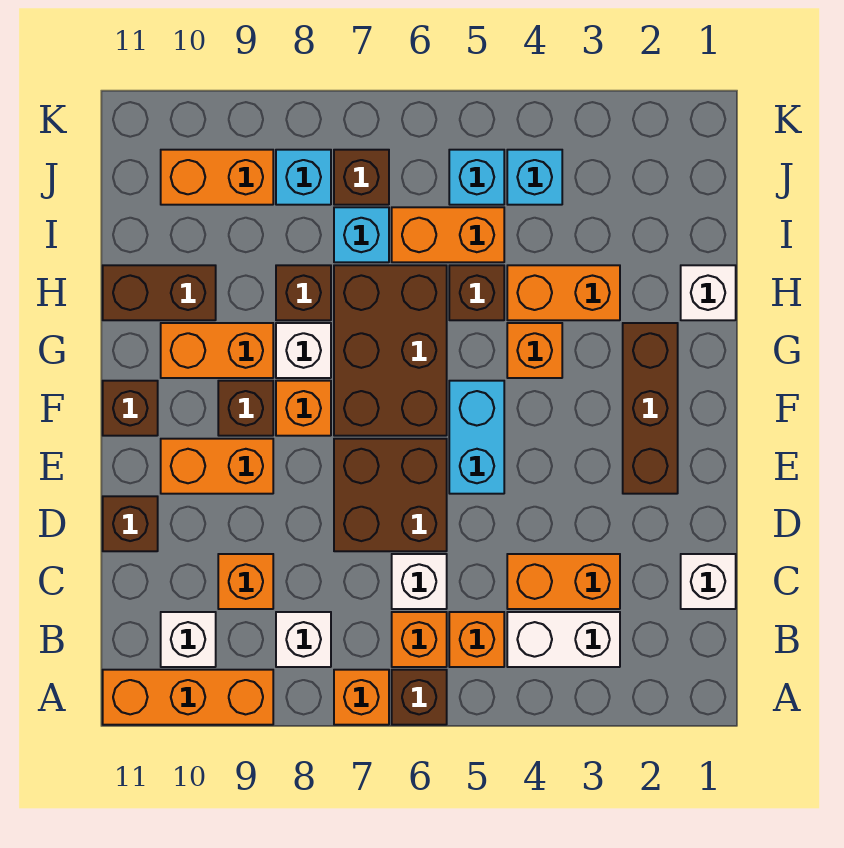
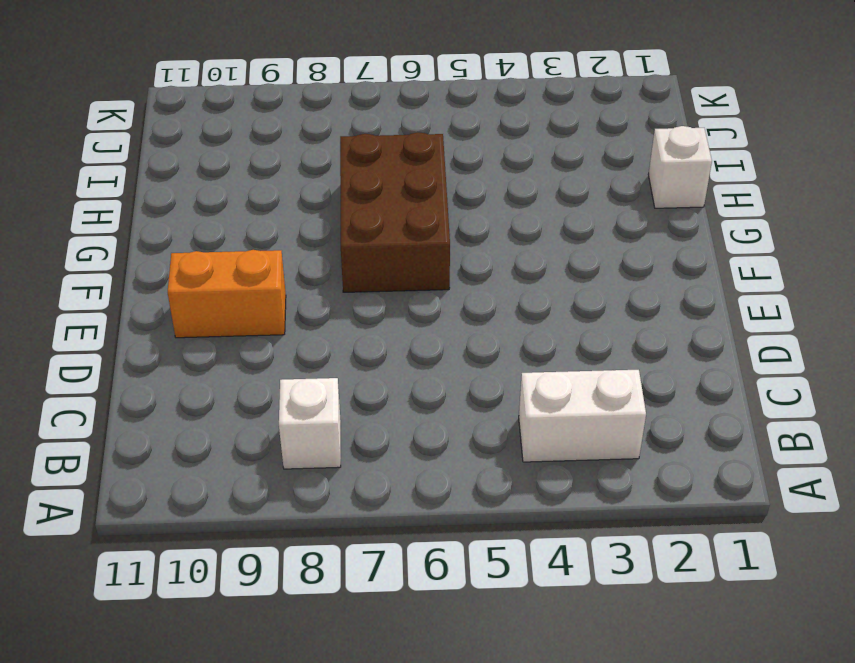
none -> brown 1x1 brick [392,670,447,725]
none -> orange 1x1 brick [334,670,389,725]
none -> orange 1x3 brick [103,670,273,725]
none -> orange 1x1 brick [449,612,504,667]

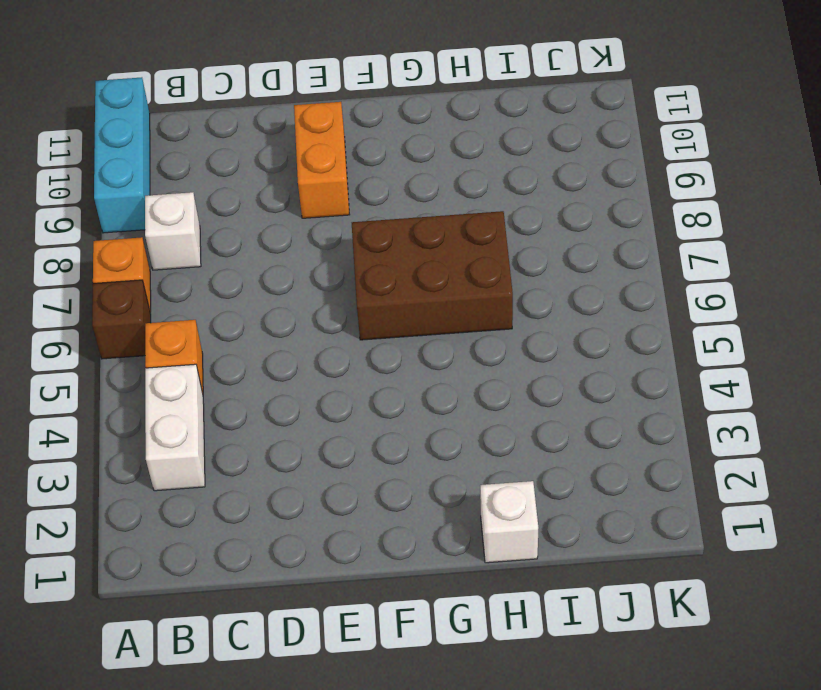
cyan 1x3 brick [94,77,150,233] -> orange 1x3 brick [103,670,273,725]
none -> orange 1x1 brick [392,612,447,667]
none -> white 1x1 brick [161,612,216,667]
none -> white 1x1 brick [681,554,736,609]
none -> orange 1x2 brick [507,554,620,609]

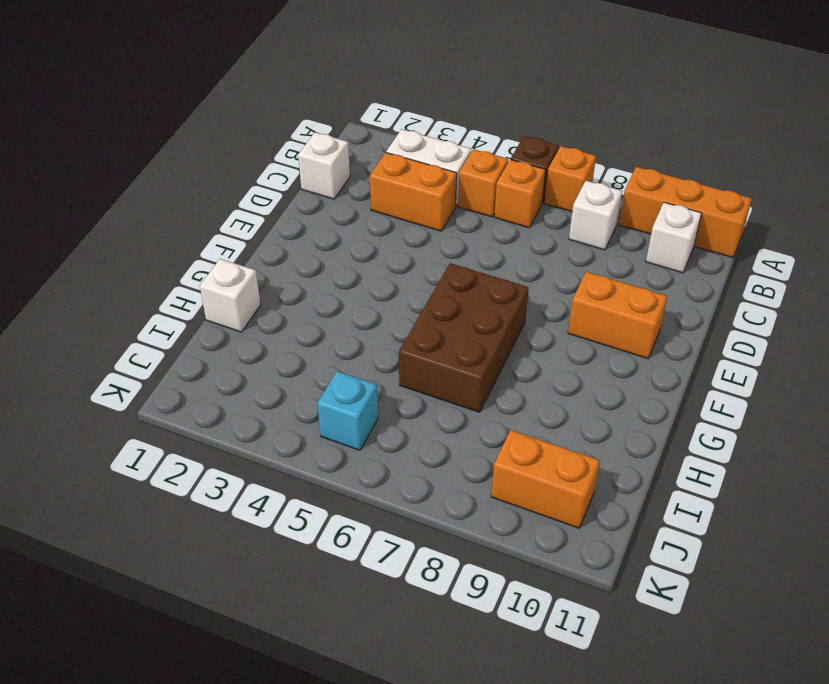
none -> white 1x1 brick [392,554,447,609]
none -> orange 1x1 brick [218,554,273,609]
none -> brown 2x2 brick [334,439,447,551]
none -> brown 1x1 brick [103,496,158,551]

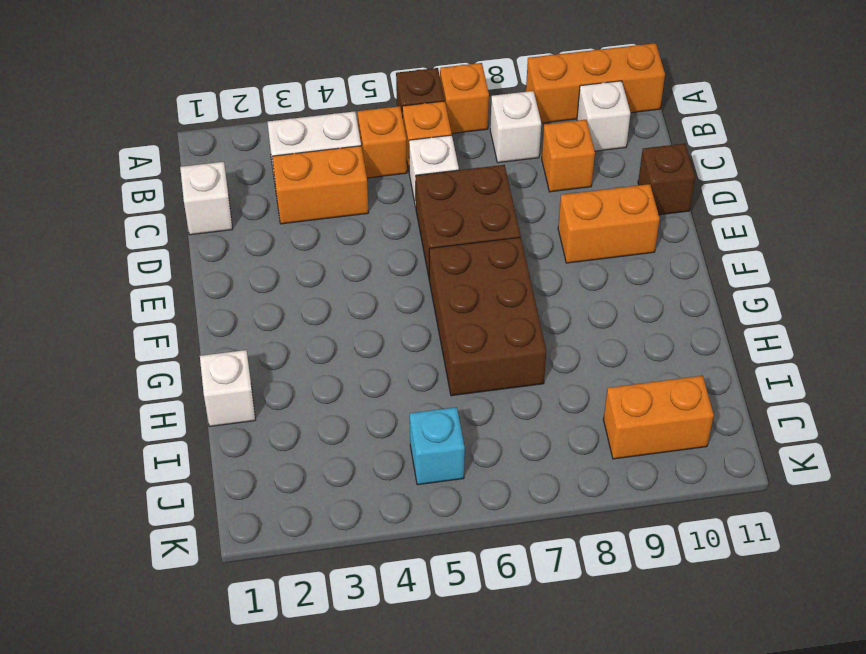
none -> brown 1x3 brick [623,323,678,494]
none -> cyan 1x2 brick [449,381,504,494]
none -> orange 1x1 brick [276,381,331,436]
none -> brown 1x1 brick [218,381,273,436]

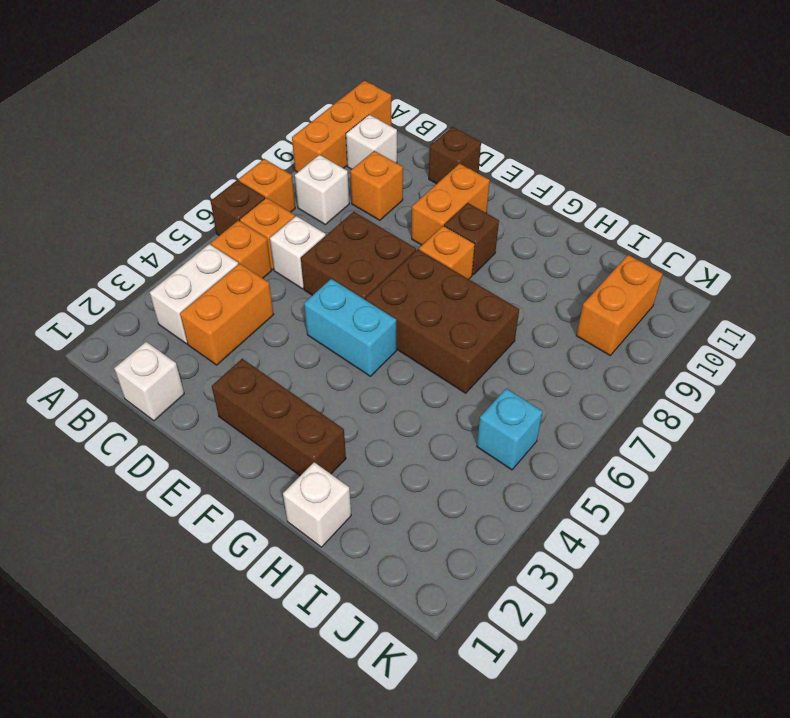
none -> brown 1x1 brick [103,381,158,436]
none -> orange 1x1 brick [507,323,562,378]
none -> white 1x1 brick [276,323,331,378]
none -> orange 1x2 brick [161,323,273,378]

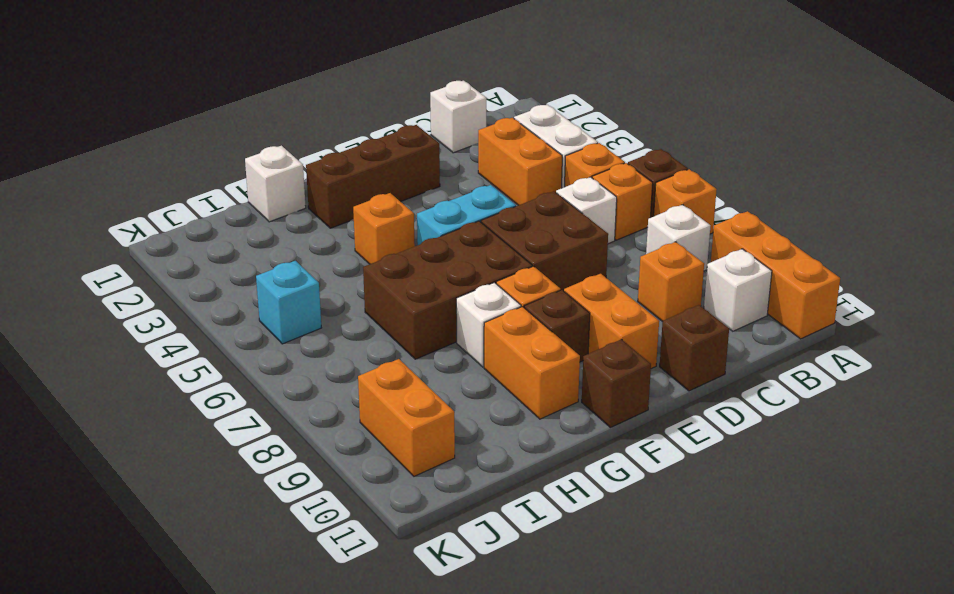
none -> orange 1x2 brick [507,265,620,320]
none -> brown 1x1 brick [449,265,504,320]
none -> brown 1x1 brick [276,265,331,320]
none -> brown 1x2 brick [103,265,216,320]

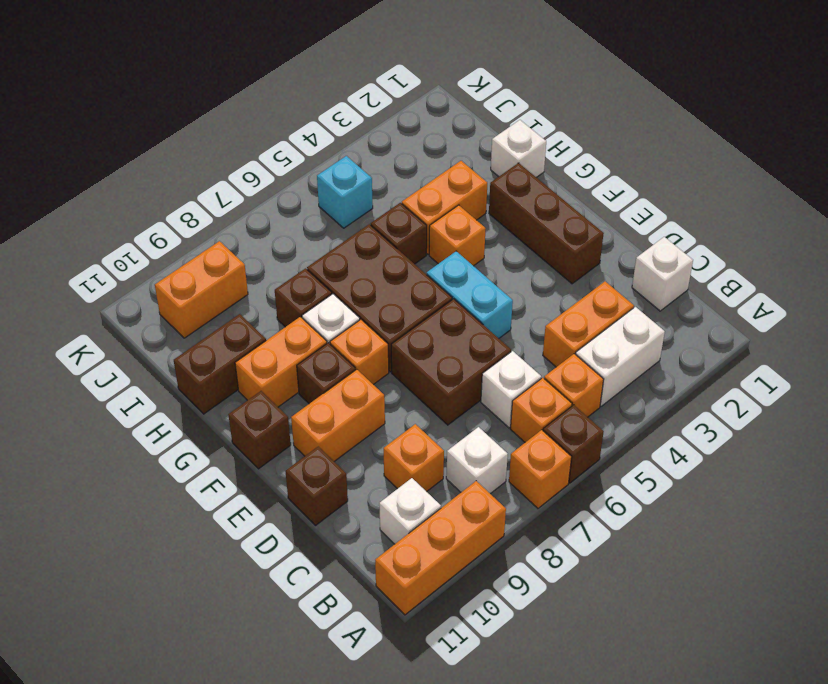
none -> orange 1x2 brick [392,207,504,262]
none -> cyan 1x1 brick [334,207,389,262]
none -> cyan 1x1 brick [507,150,562,205]
none -> brown 1x1 brick [334,150,389,205]

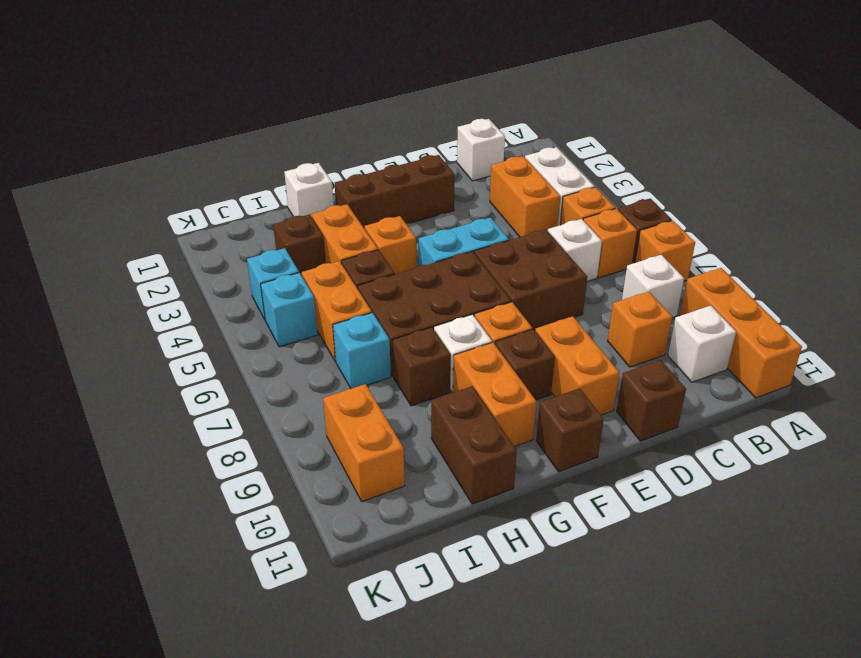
brown 1x1 brick [273,214,326,276] -> brown 1x1 brick moved to [334,150,389,205]
none -> cyan 1x1 brick [276,150,331,205]

